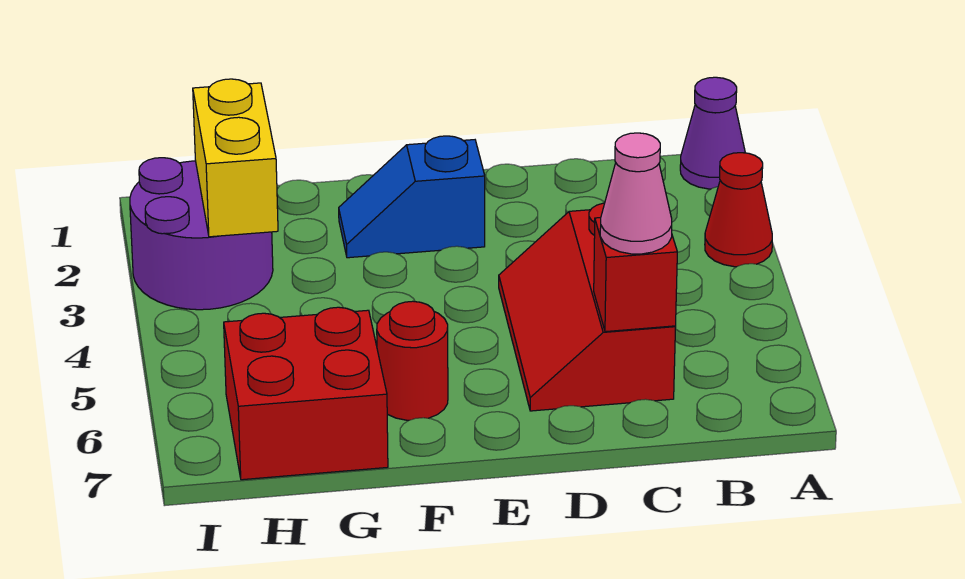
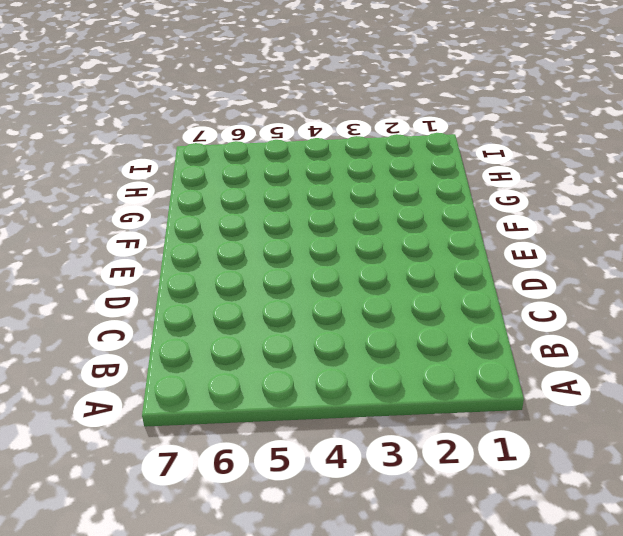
none -> purple 1x1 cone [680,77,745,189]
none -> red 1x1 cone [705,153,772,267]

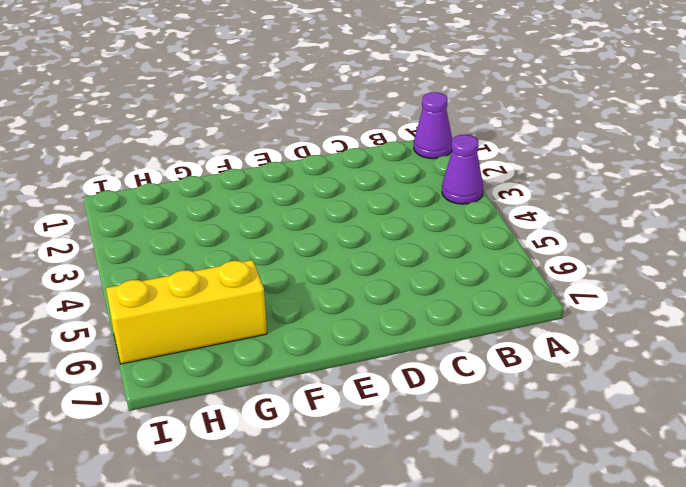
purple 1x1 cone [442,135,483,204] -> red 1x1 cone [705,153,772,267]
yellow 1x3 brick [106,260,267,364] -> red 2x2 brick [224,307,388,480]
none -> red 2x3 slope [499,203,676,411]
none -> blue 1x2 slope [339,136,485,258]

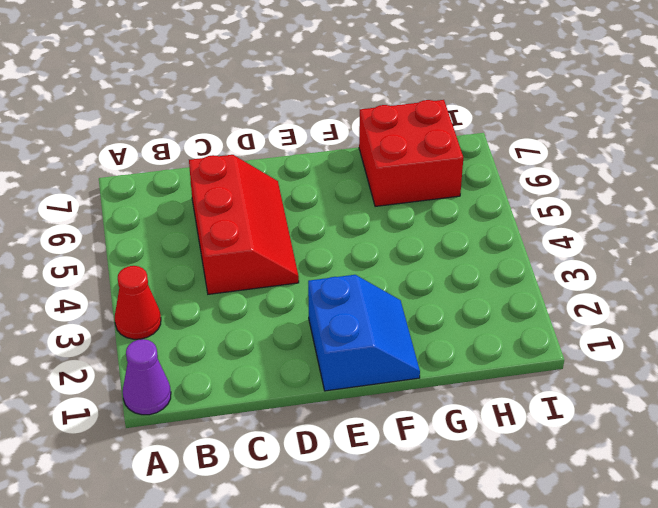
blue 2x2 slope [308,275,420,391] -> blue 1x2 slope [339,136,485,258]
none -> red 1x1 round brick [377,301,448,420]
none -> purple 2x2 round brick [130,158,273,310]

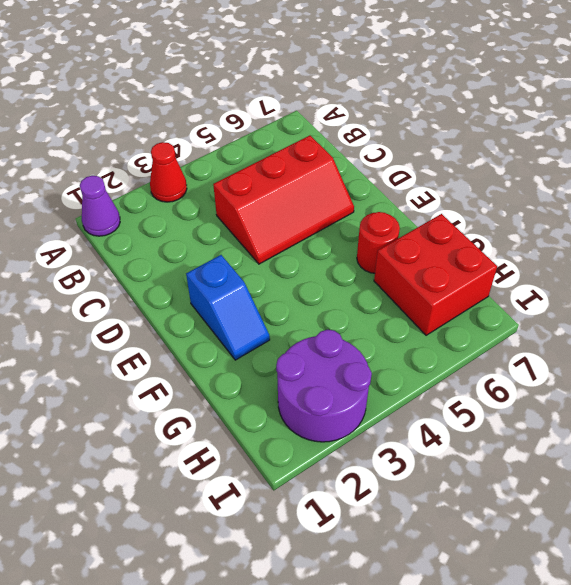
none -> red 1x1 brick [594,218,677,332]
none -> yellow 1x2 brick [193,79,278,237]

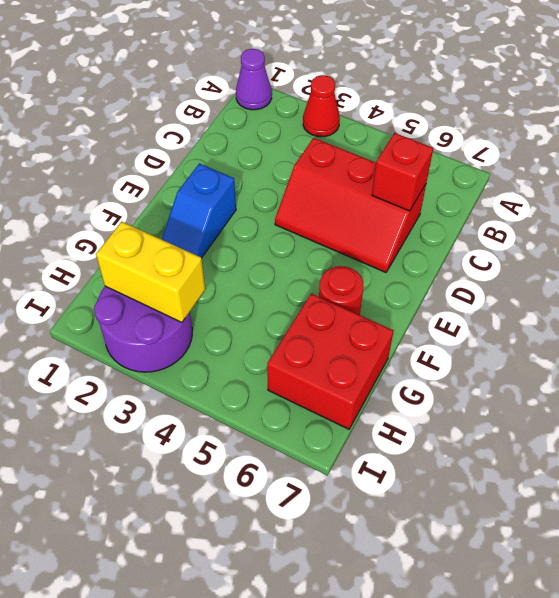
none -> pink 1x1 cone [600,133,672,254]

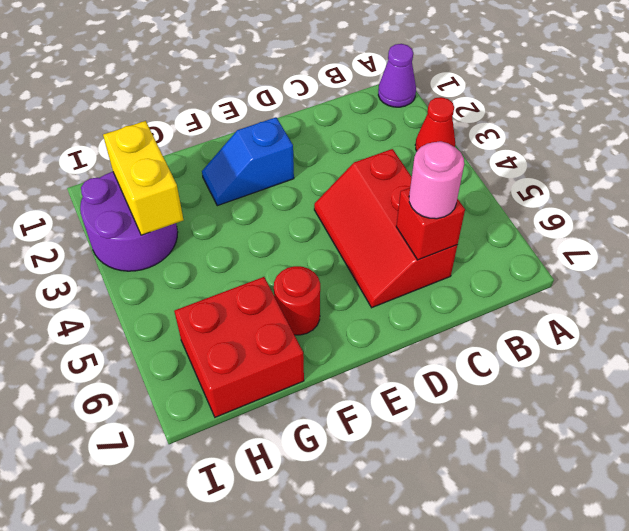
pink 1x1 round brick [409,141,464,219] -> pink 1x1 cone [600,133,672,254]

